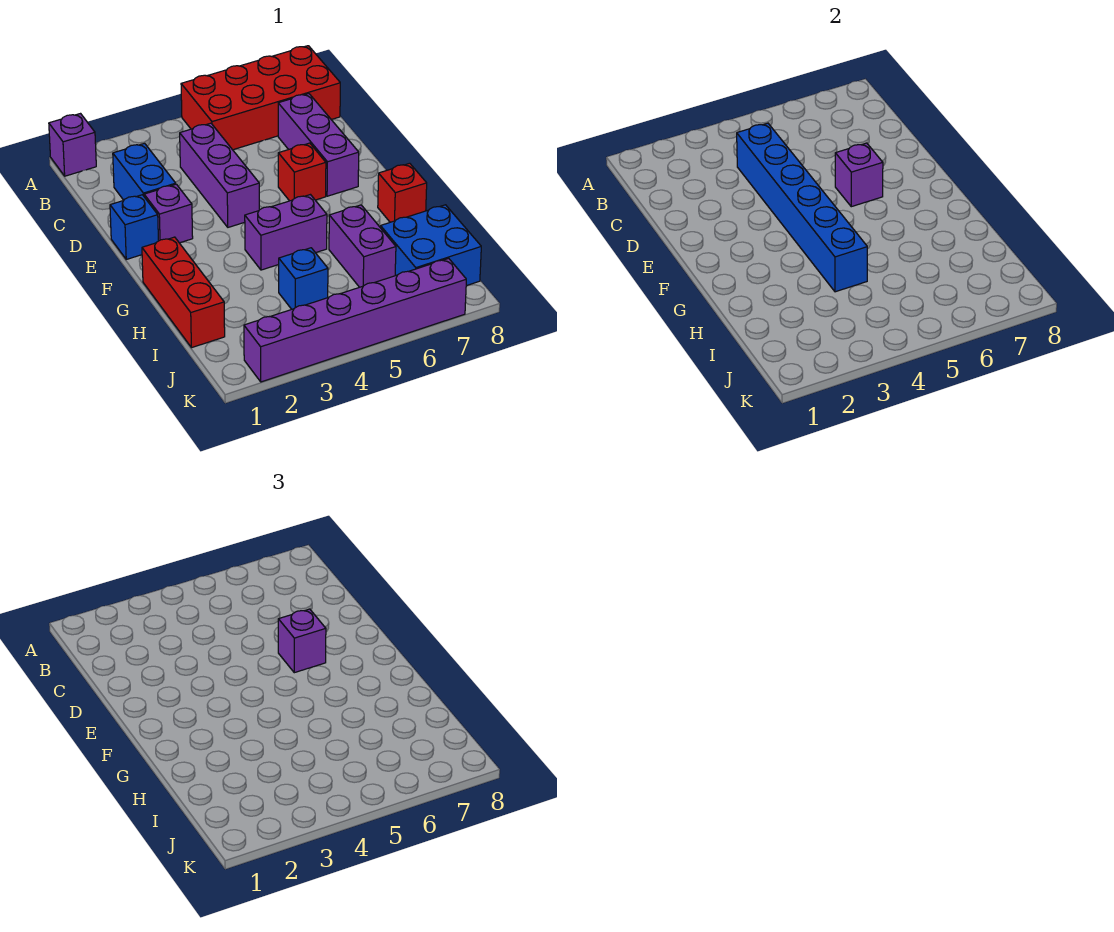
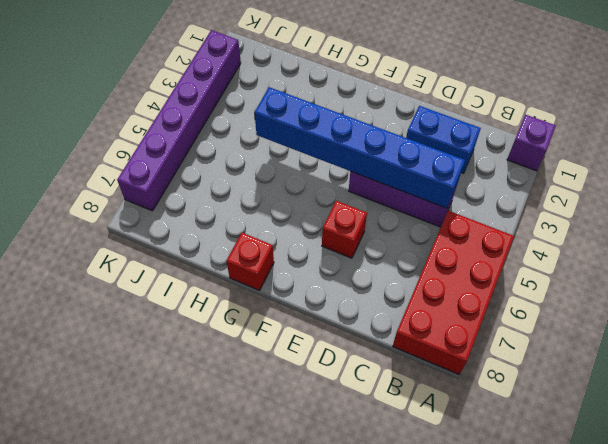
none -> purple 1x3 brick [278,94,359,196]
none -> blue 1x1 brick [110,195,158,259]
none -> purple 1x1 brick [144,184,193,243]

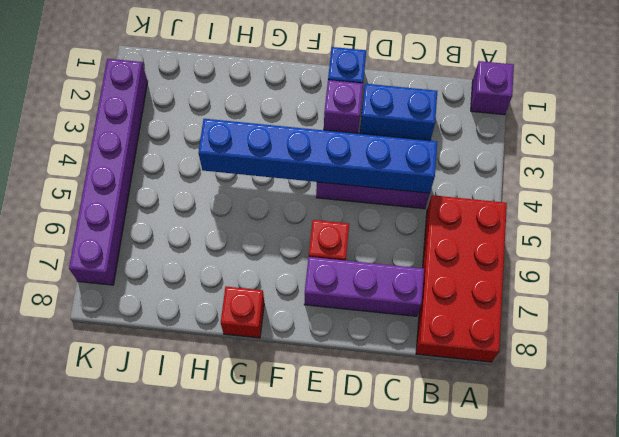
none -> red 1x3 brick [142,237,225,348]
none -> purple 1x2 brick [245,195,327,270]
none -> purple 1x2 brick [329,205,396,287]

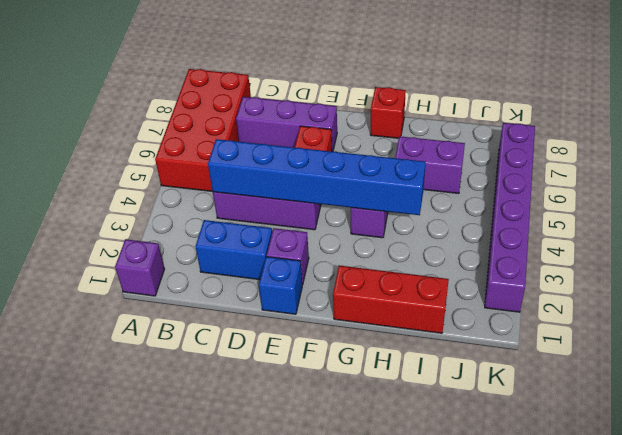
none -> blue 1x1 brick [279,248,328,309]
none -> blue 2x2 brick [380,205,481,286]
none -> purple 1x1 brick [835,143,883,207]

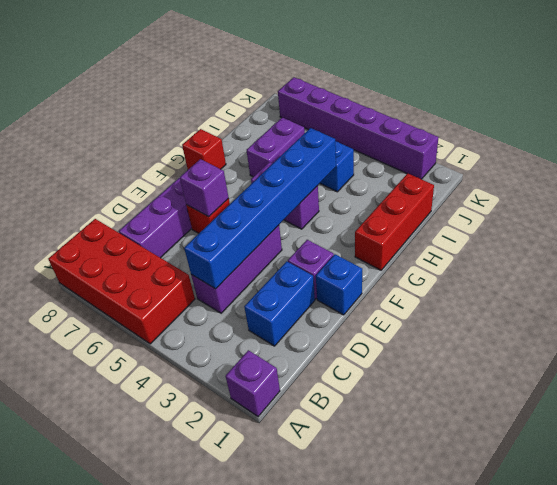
none -> blue 2x2 brick [380,205,481,286]
none -> purple 1x1 brick [278,609,326,673]

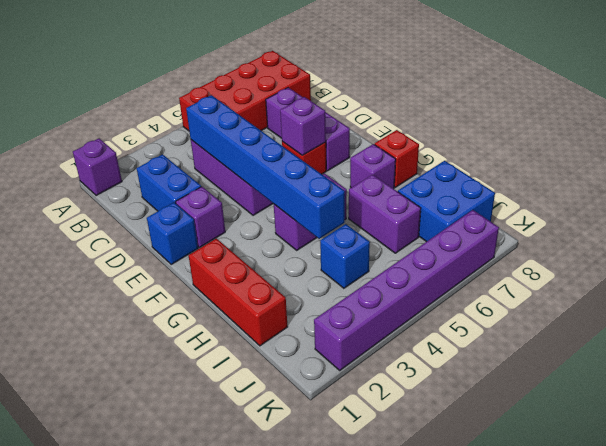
purple 1x1 brick [350,144,396,189] -> purple 1x1 brick moved to [278,609,326,673]

